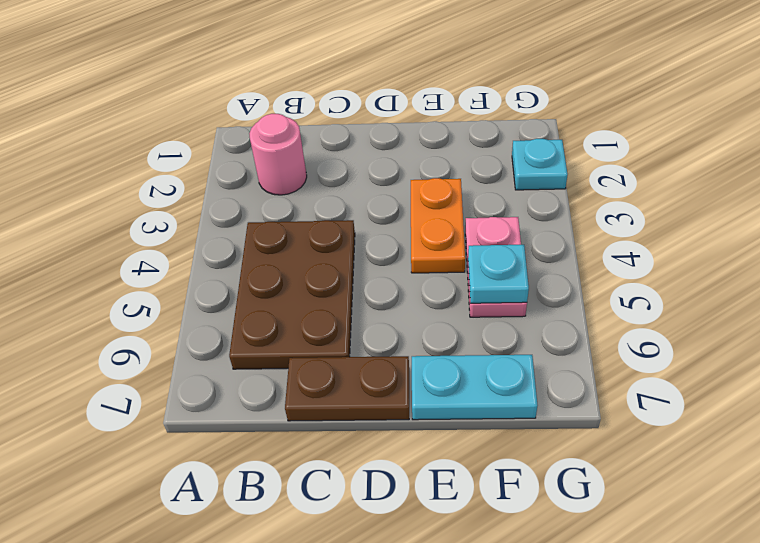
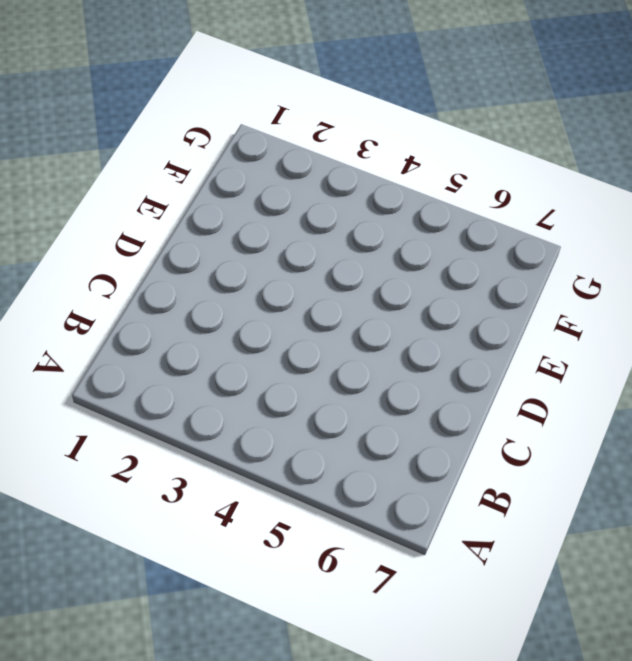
none -> pink 1x1 round brick [249,114,307,195]
none -> brown 2x3 plate [229,220,355,369]

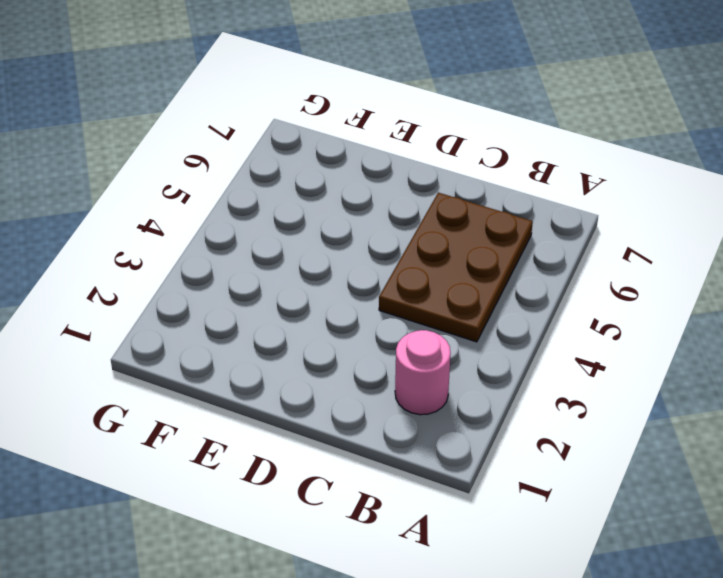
none -> brown 1x2 plate [285,356,409,421]
none -> orange 1x2 plate [411,178,465,273]

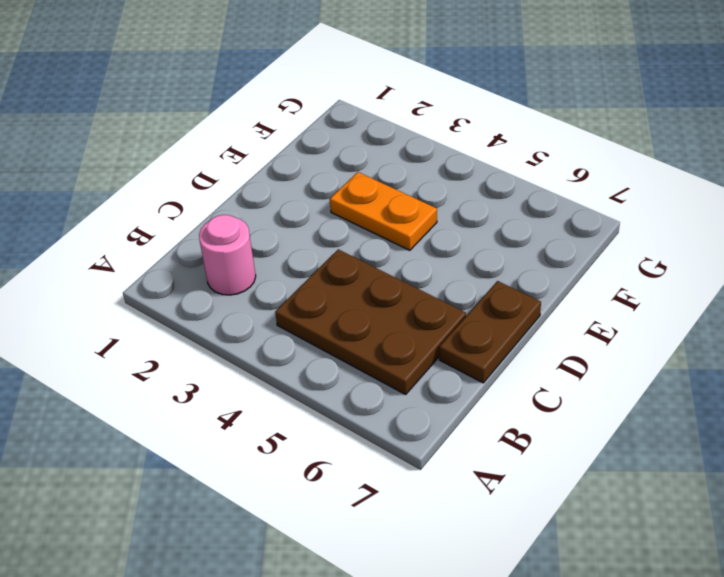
none -> cyan 1x2 plate [412,355,538,420]
none -> pink 1x2 plate [465,217,527,317]

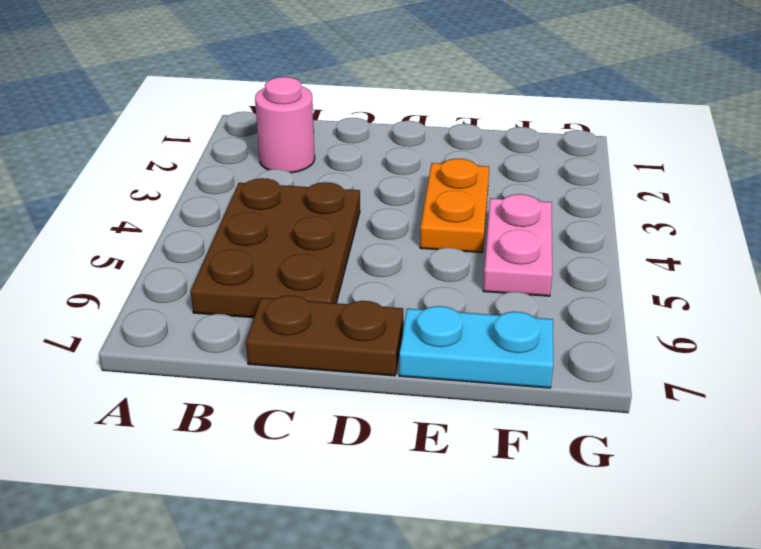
none -> cyan 1x1 plate [512,139,568,190]
none -> cyan 1x1 plate [468,245,529,303]

